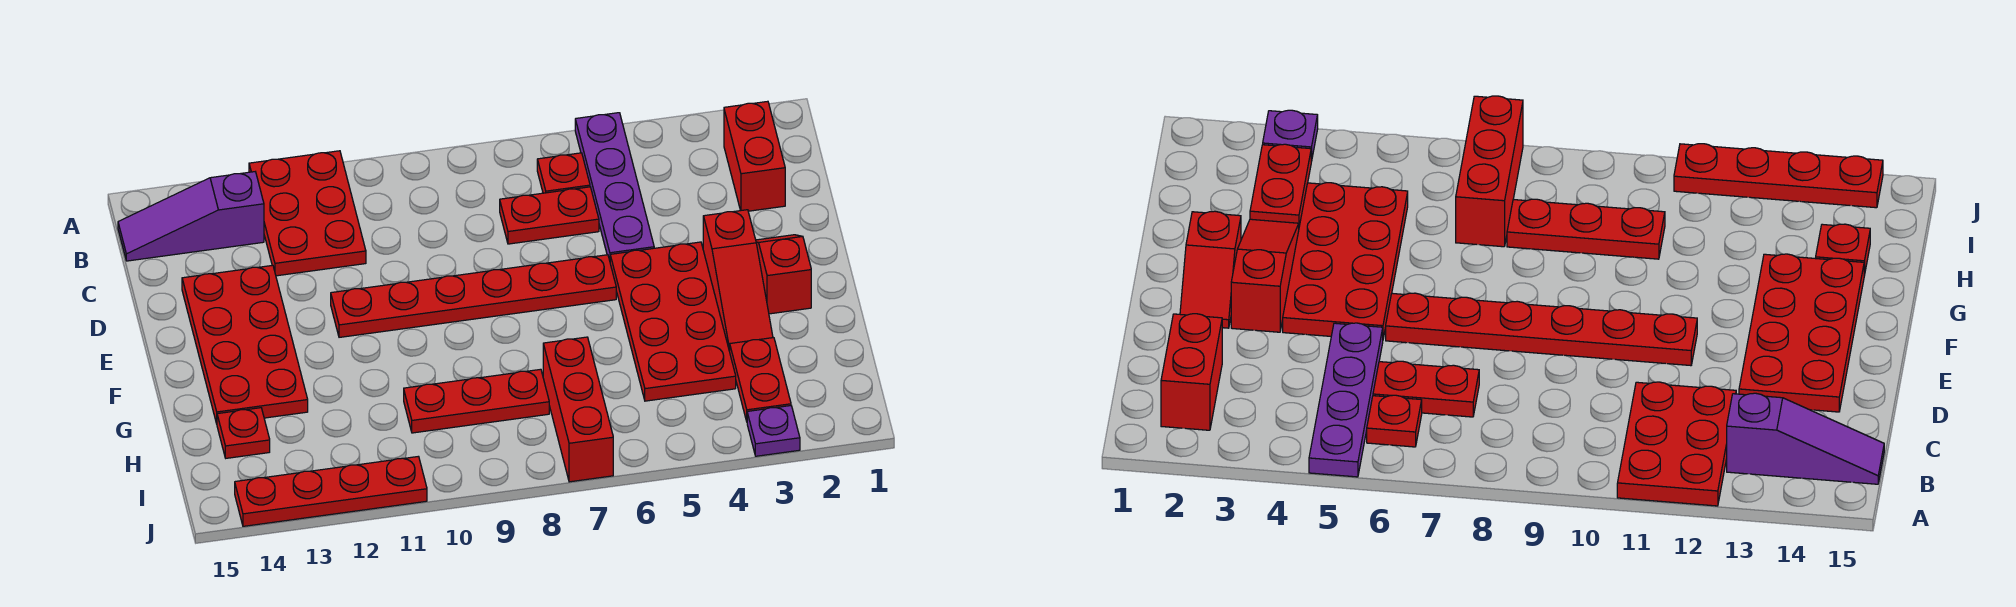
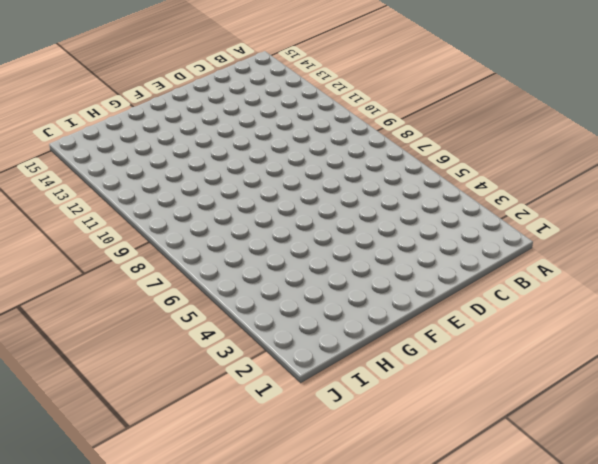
none -> purple 1x4 plate [575,113,654,260]
none -> red 2x3 plate [249,151,366,276]
none -> red 1x2 brick [724,101,785,211]

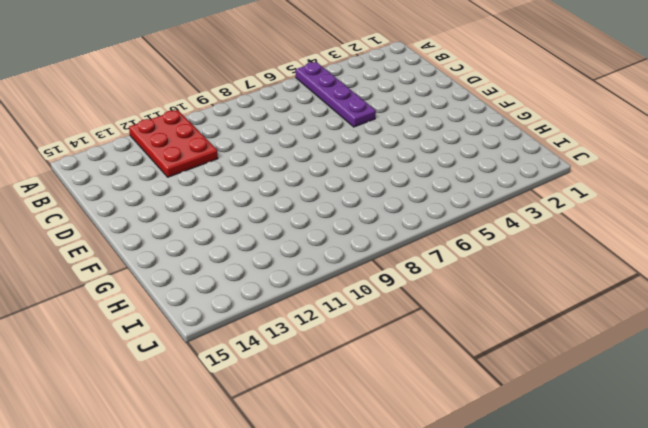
none -> red 1x2 brick [724,101,785,211]
none -> red 1x1 plate [537,153,590,193]
none -> purple 1x3 slope [118,172,264,261]

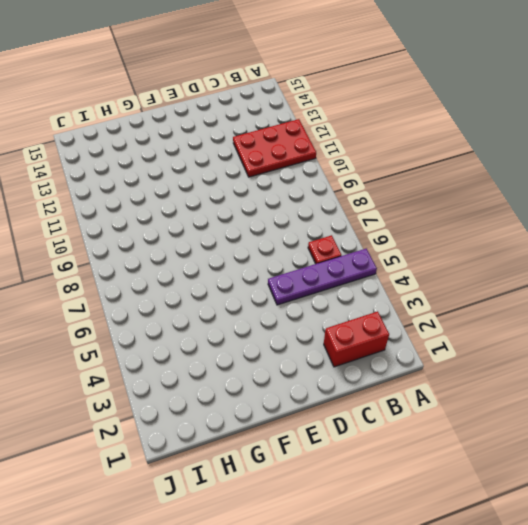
none -> purple 1x3 slope [118,172,264,261]
none -> red 1x2 plate [500,187,599,244]
none -> red 2x4 plate [182,265,308,424]

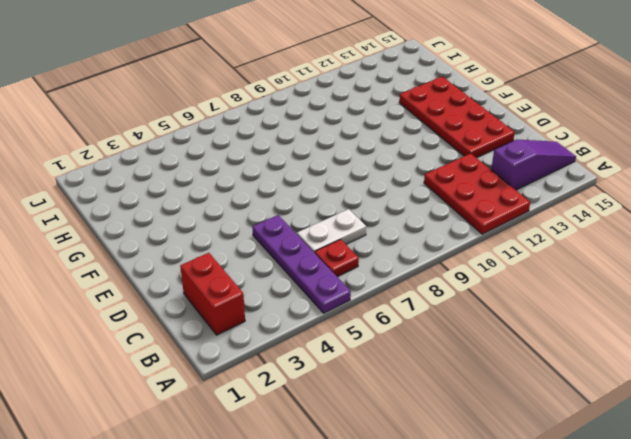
white 1x2 plate [297,209,366,253] -> red 1x2 plate [500,187,599,244]
none -> red 1x2 slope [756,235,811,314]
none -> red 1x3 slope [703,210,773,351]
none -> red 2x4 plate [610,242,736,401]

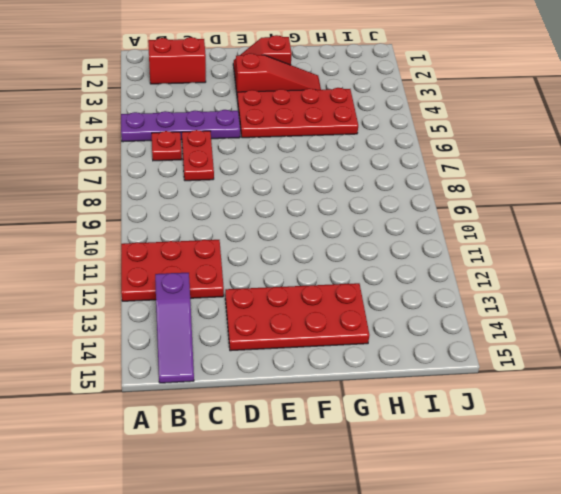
none -> red 1x6 plate [331,255,616,337]
none -> red 1x2 plate [729,338,791,421]
none -> red 1x3 brick [543,337,613,482]

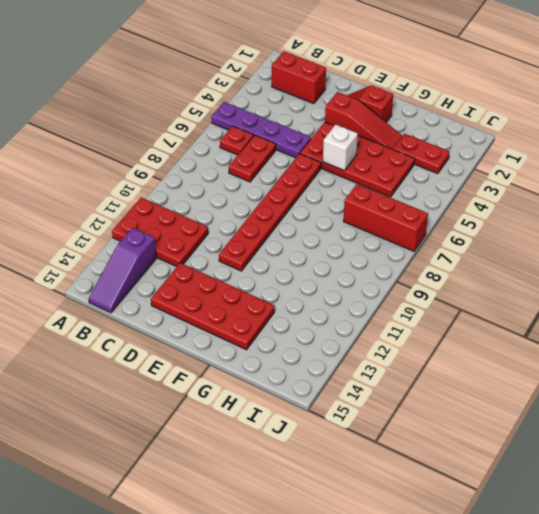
white 1x1 brick [323,125,358,171] -> none
none -> red 1x3 plate [404,369,549,433]
none -> red 1x1 plate [217,408,270,458]
none -> purple 1x1 plate [747,406,800,456]

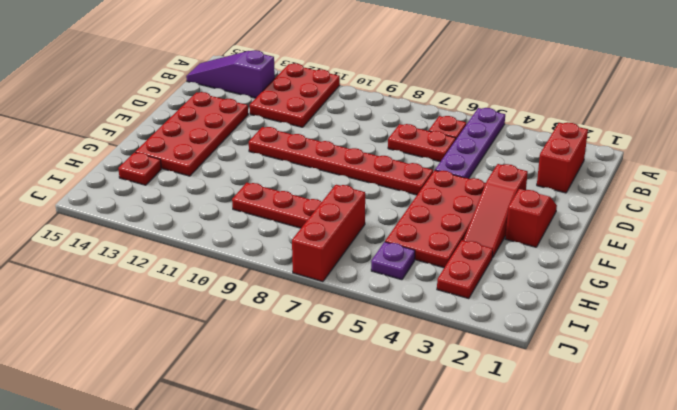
purple 1x1 plate [371,242,415,280] -> purple 1x1 plate moved to [747,406,800,456]
none -> red 1x4 plate [235,456,427,526]

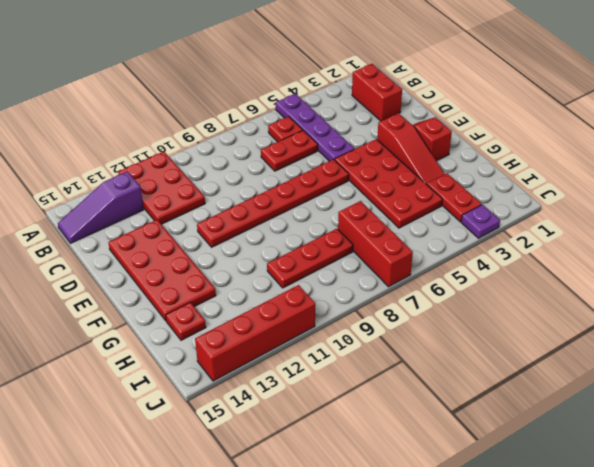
red 1x4 brick [195,285,315,381] -> red 1x4 plate [235,456,427,526]

